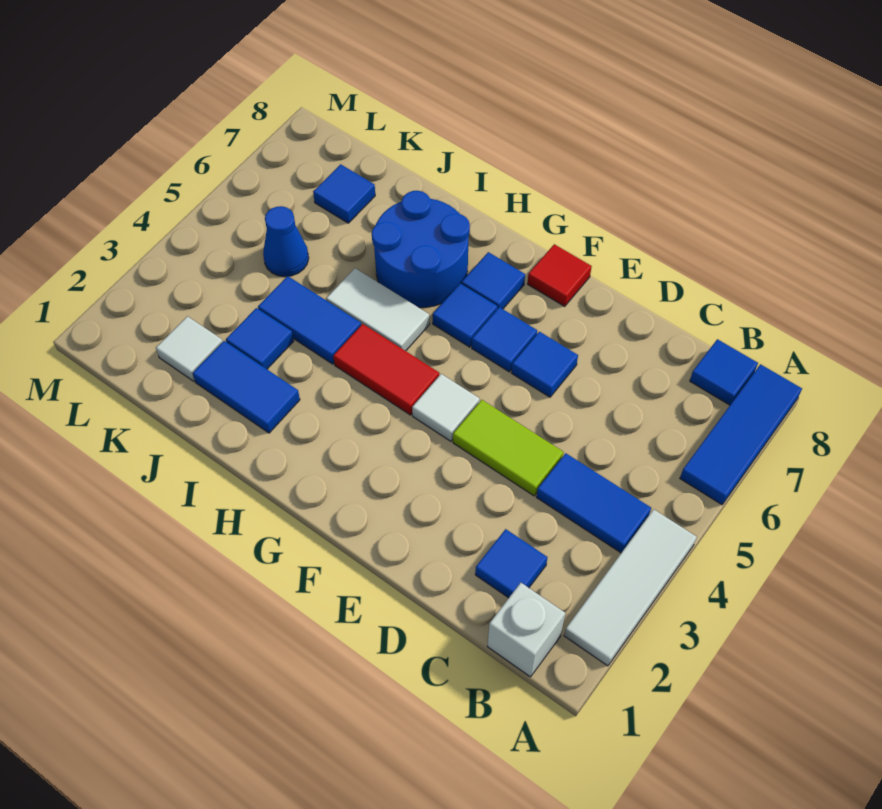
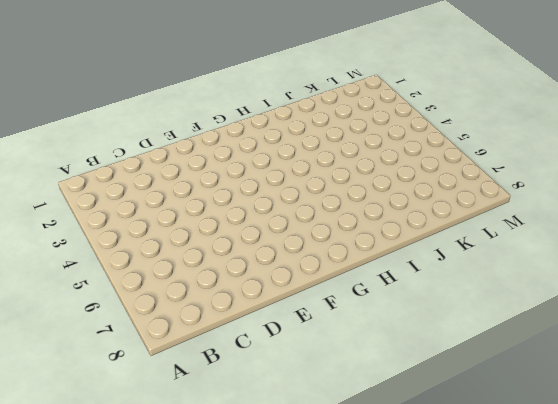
none -> white 1x3 tile [564,509,697,666]
none -> blue 1x3 tile [680,364,802,505]
none -> white 1x1 brick [487,583,565,677]

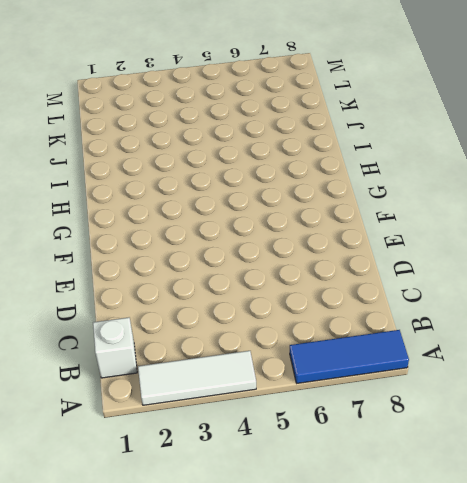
none -> blue 1x2 tile [536,453,651,553]
none -> blue 1x1 tile [690,339,758,405]
none -> blue 1x1 tile [475,529,547,598]

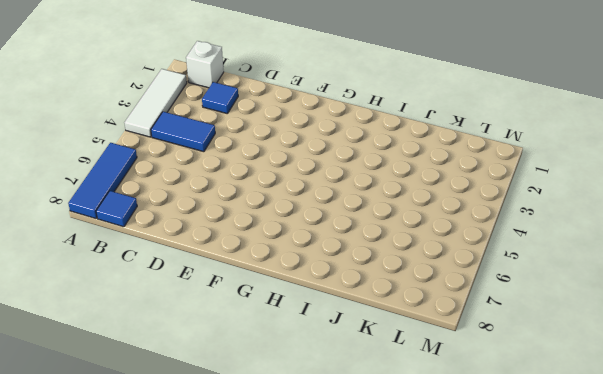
none -> lime 1x2 tile [453,400,563,496]
none -> blue 1x1 tile [512,332,578,397]
none -> white 1x1 tile [412,374,480,441]

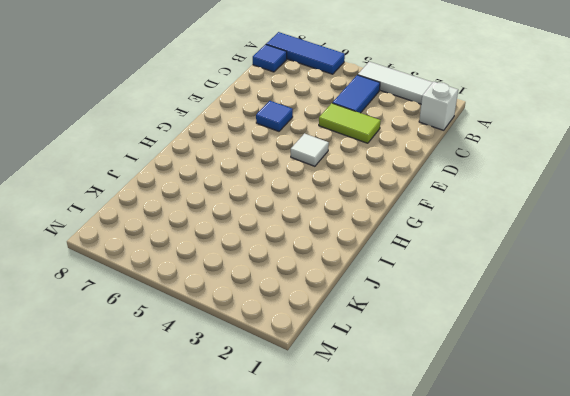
lime 1x2 tile [319,103,381,143] -> lime 1x2 tile turned to [453,400,563,496]
none -> blue 1x1 tile [475,529,547,598]
none -> blue 1x1 tile [472,307,537,372]
none -> red 1x1 tile [528,244,592,306]

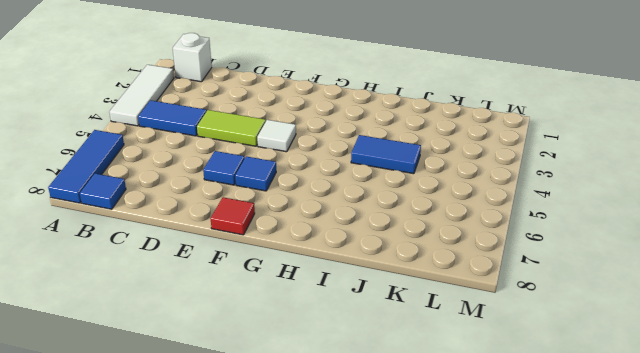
none -> blue 1x1 tile [475,529,547,598]
none -> red 1x2 tile [333,324,439,415]
none -> blue 1x1 tile [433,283,497,347]

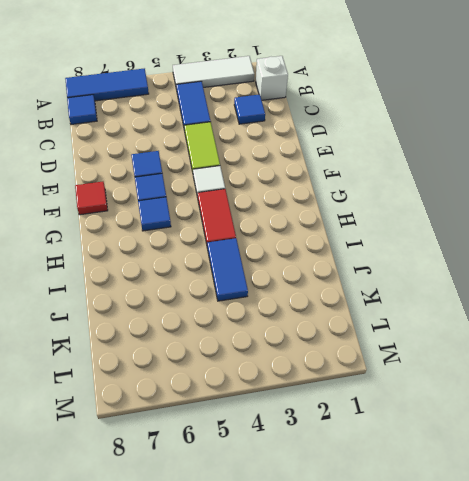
none -> blue 1x1 tile [461,252,525,309]
none -> white 1x2 tile [326,268,430,351]
none -> blue 2x2 round brick [372,191,470,307]

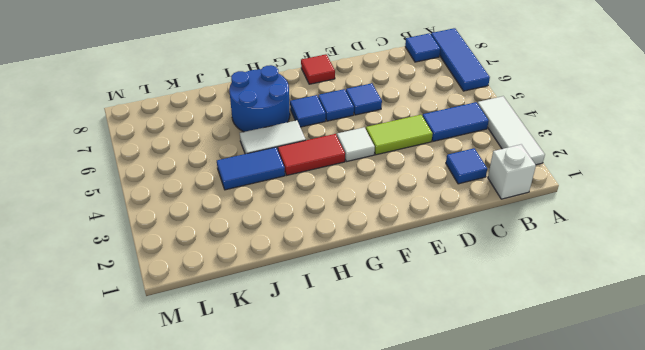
none -> blue 1x1 tile [461,252,525,309]
none -> blue 1x2 tile [193,341,300,433]
none -> blue 1x1 tile [226,308,294,369]

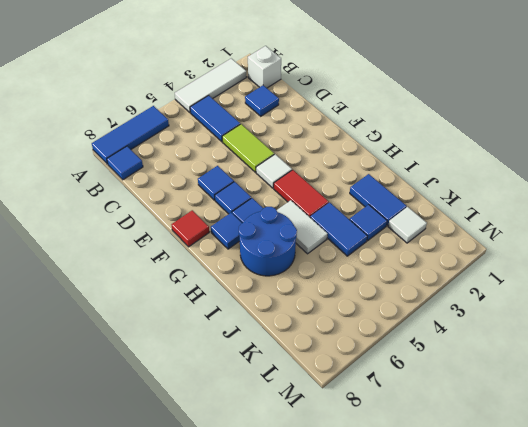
none -> blue 1x1 cone [263,206,309,277]
none -> blue 1x1 tile [313,164,375,223]

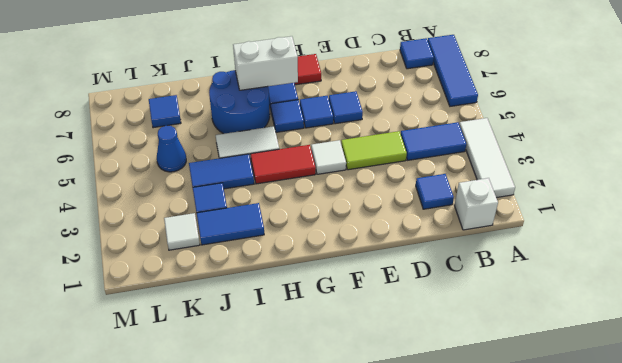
white 1x2 brick [233,36,298,90] -> none

